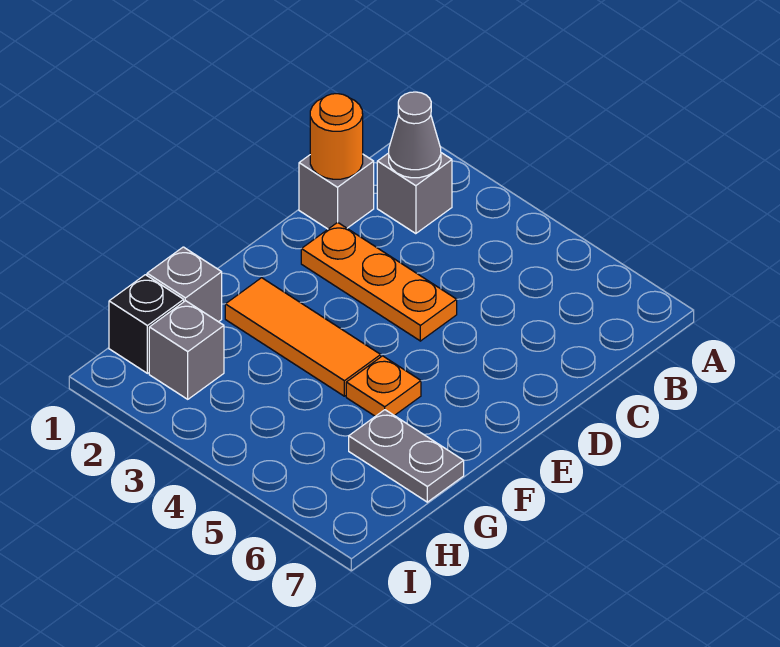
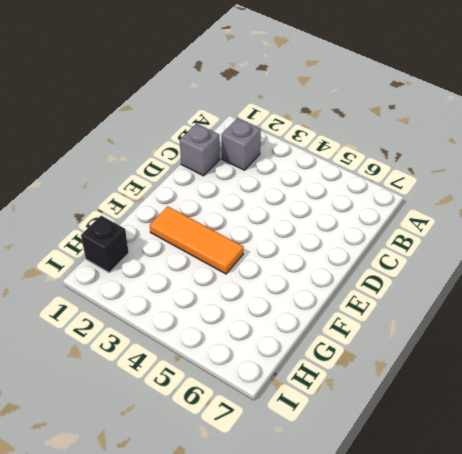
none -> orange 1x3 plate [301,222,457,341]
none -> orange 1x1 plate [346,356,421,416]

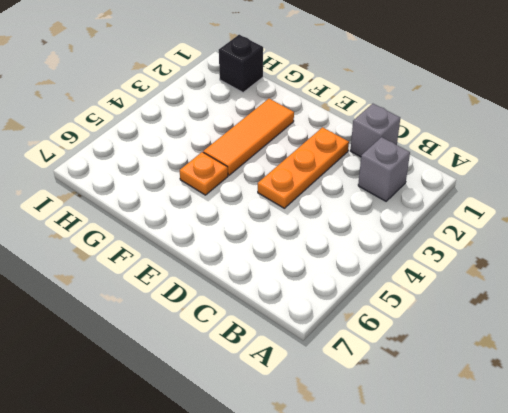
none -> grey 1x1 brick [147,247,222,322]
none -> grey 1x2 plate [349,410,464,502]

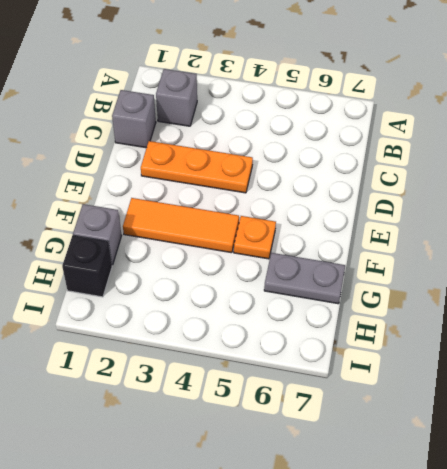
none -> grey 1x1 brick [149,301,224,399]
none -> grey 1x1 cone [389,92,441,178]

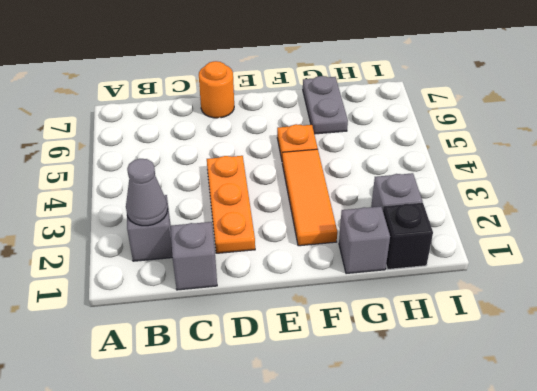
orange 1x1 round brick [199,61,234,118] -> orange 1x1 round brick moved to [310,94,363,179]

